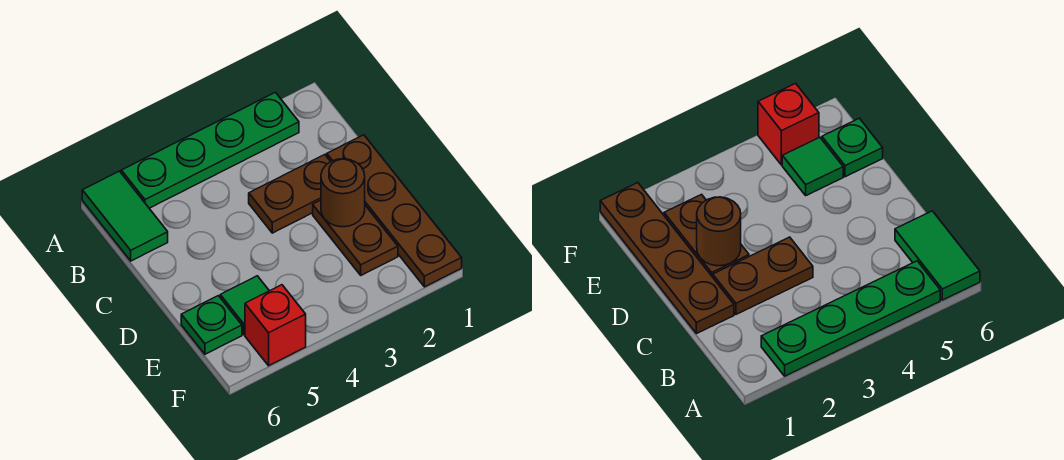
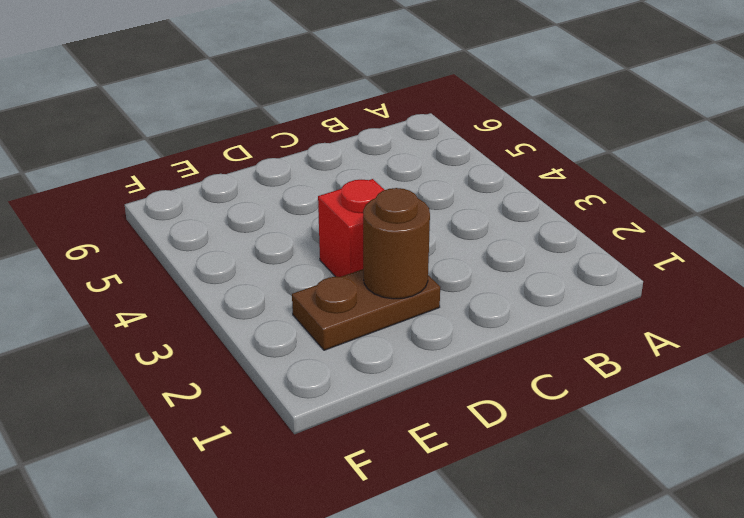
red 1x1 brick [318,179,384,277] -> red 1x1 brick moved to [245,285,306,366]
none -> green 1x4 plate [121,92,299,208]
none -> green 1x2 tile [82,171,168,261]

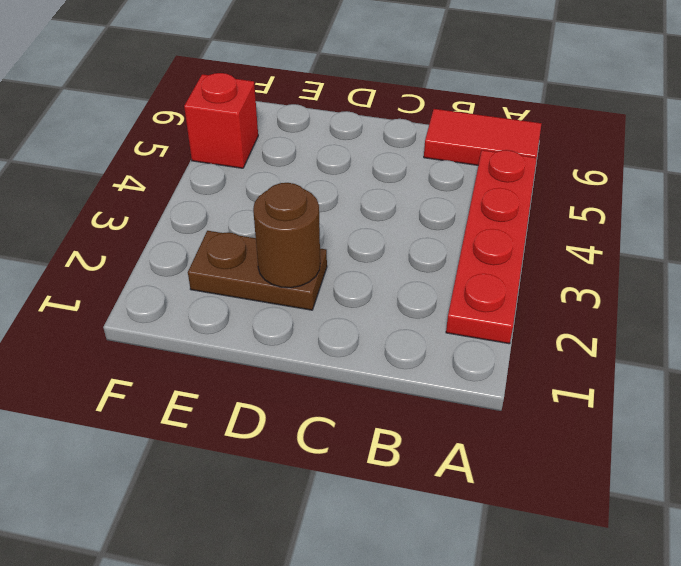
red 1x4 plate [446,150,537,344] -> green 1x4 plate [121,92,299,208]
red 1x2 tile [424,109,542,165] -> green 1x2 tile [82,171,168,261]
none -> brown 1x4 plate [327,135,462,287]
none -> brown 1x2 plate [249,155,331,233]

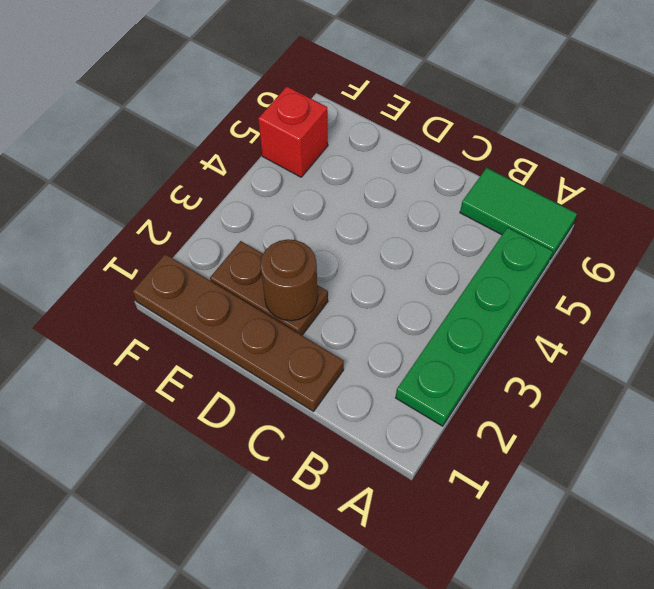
none -> brown 1x2 plate [249,155,331,233]
none -> green 1x1 tile [220,276,269,335]

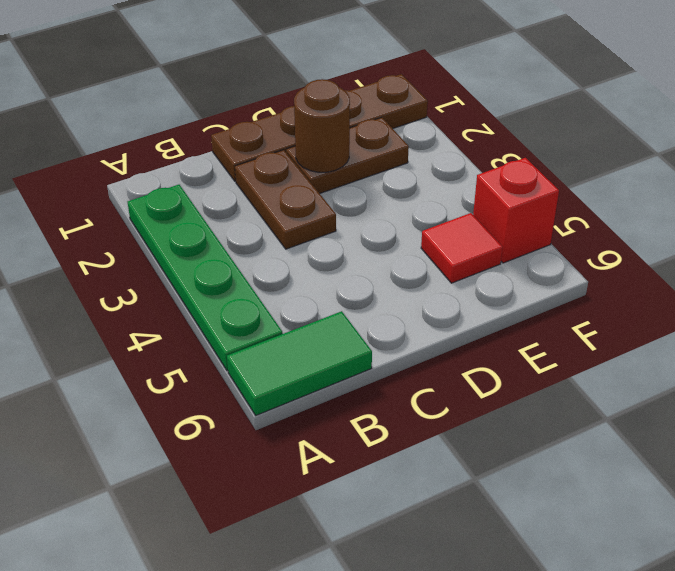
red 1x1 tile [421,213,503,283] -> green 1x1 tile [220,276,269,335]
none -> green 1x1 plate [181,296,242,354]

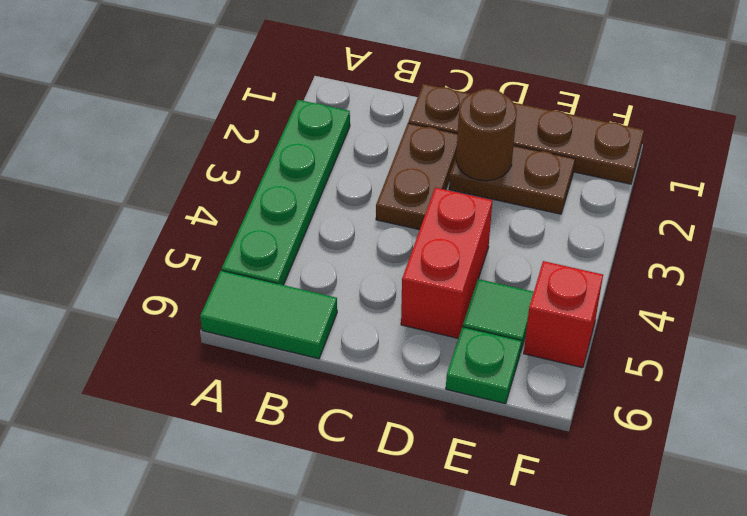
red 1x2 brick [401,188,493,338] -> none

